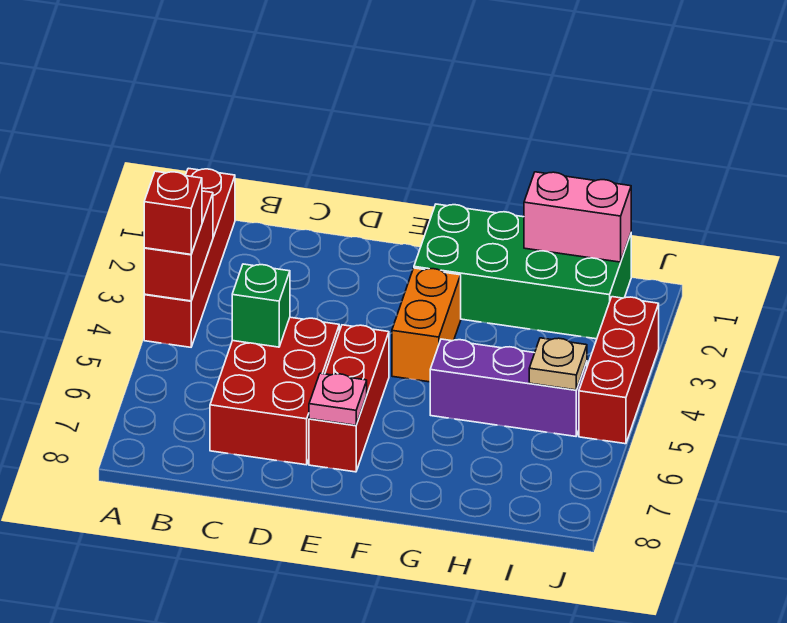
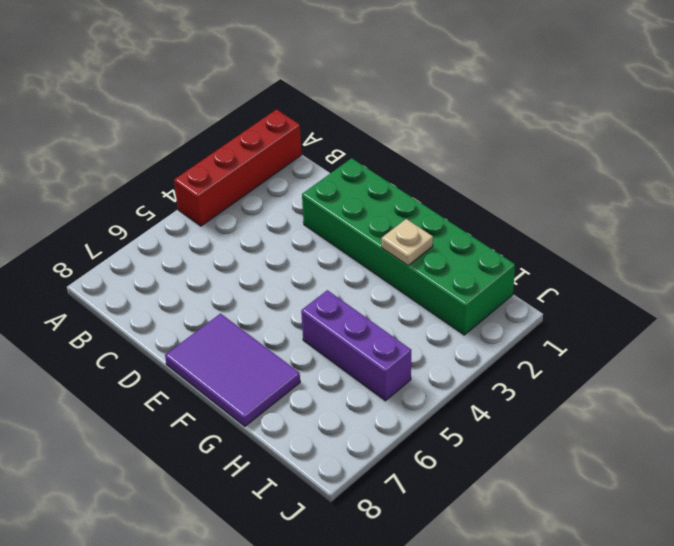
green 2x6 brick [302,158,515,335] -> green 2x4 brick [414,204,631,339]
purple 2x3 tile [165,314,300,426] -> red 1x3 brick [309,325,389,472]
tan 1x1 plate [382,219,433,265] -> tan 1x1 plate moved to [529,338,587,390]
none -> red 2x3 brick [210,317,339,465]
none -> orange 1x2 brick [392,268,461,382]
none -> red 1x3 brick [579,297,659,444]

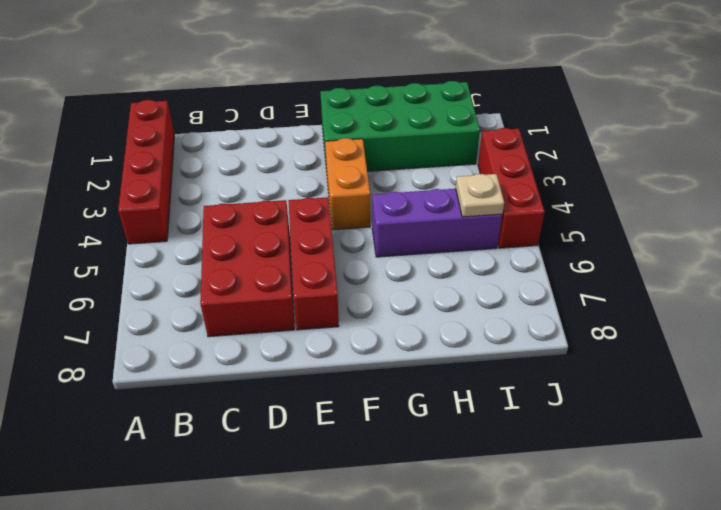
none -> red 1x2 brick [144,191,213,301]
none -> green 1x1 brick [232,264,290,347]
none -> pink 1x1 plate [309,373,367,425]

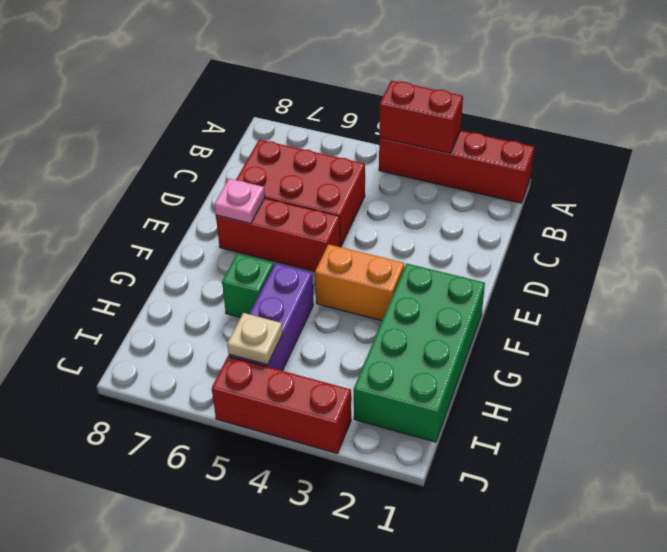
green 1x1 brick [222,254,274,317] -> green 1x1 brick moved to [232,264,290,347]
none -> pink 1x2 brick [524,172,631,262]
none -> red 1x1 brick [144,171,202,254]

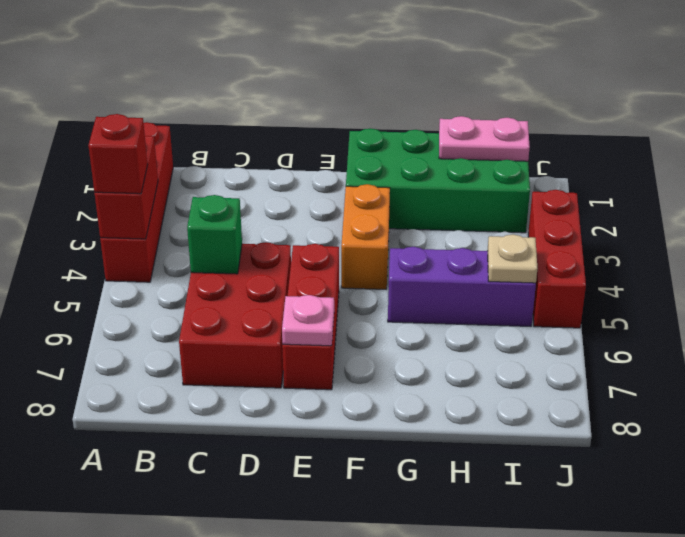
pink 1x2 plate [439,116,530,161] -> pink 1x2 brick [524,172,631,262]

